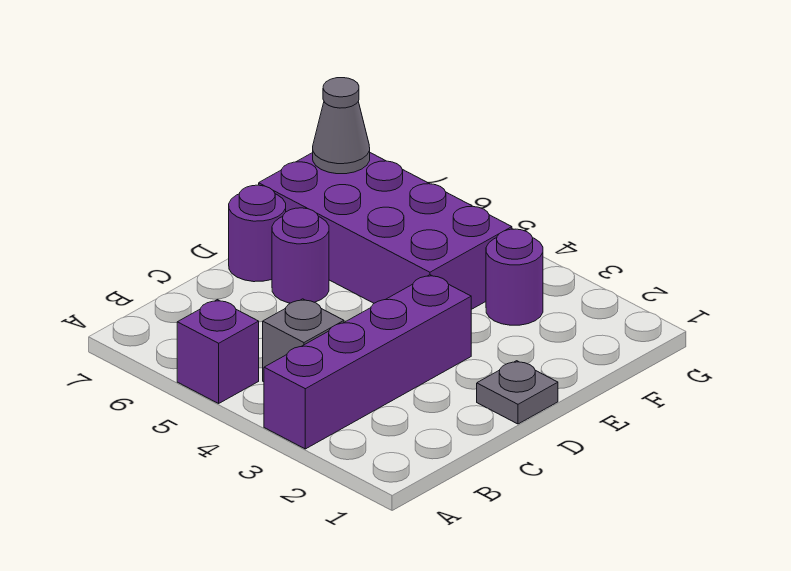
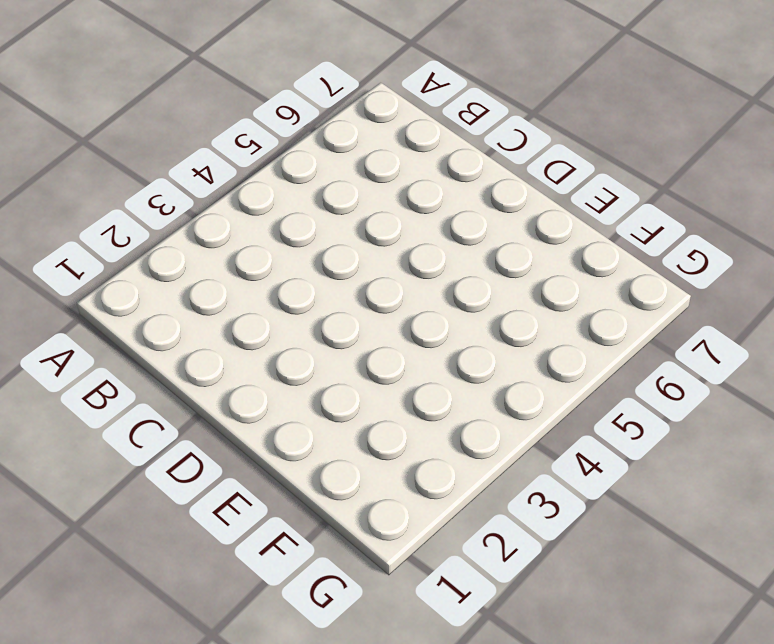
none -> purple 1x4 brick [264,275,471,449]
none -> purple 1x1 brick [177,300,259,403]

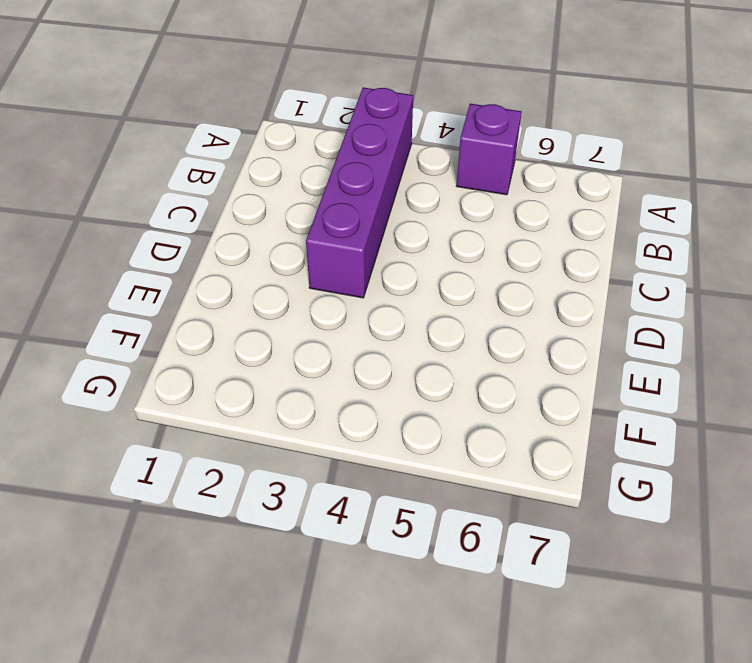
none -> grey 1x1 brick [263,299,344,382]
none -> grey 1x1 plate [477,361,558,424]

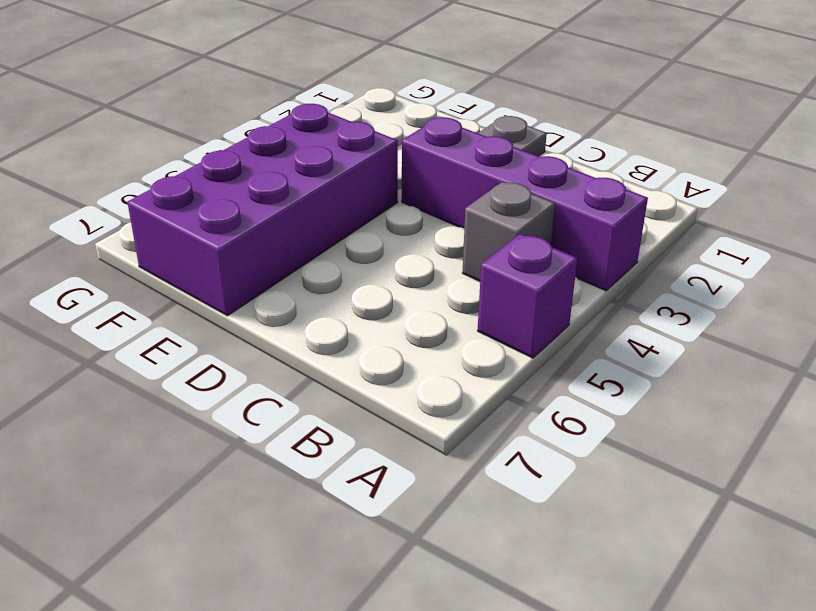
none -> purple 1x1 round brick [272,208,329,303]
none -> purple 1x1 round brick [229,185,286,282]

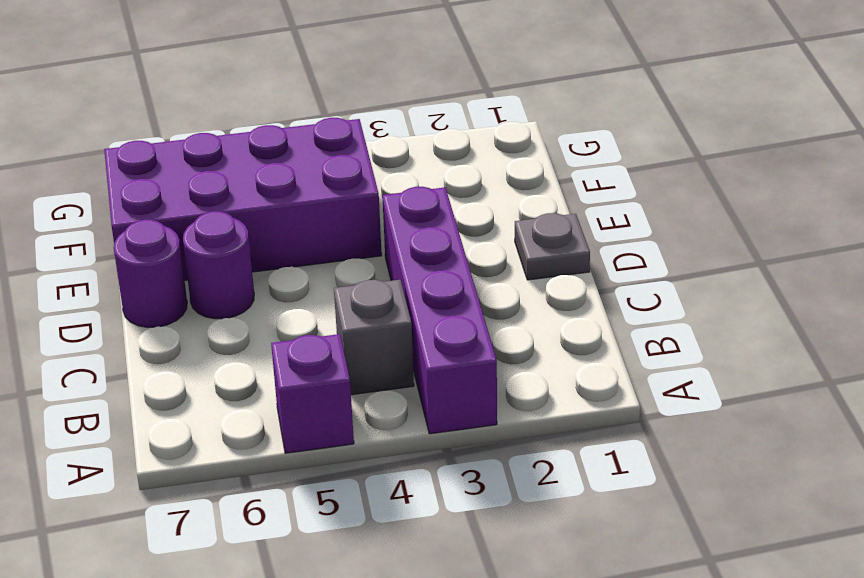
none -> purple 1x1 round brick [486,229,543,325]
none -> grey 1x1 cone [313,78,370,174]

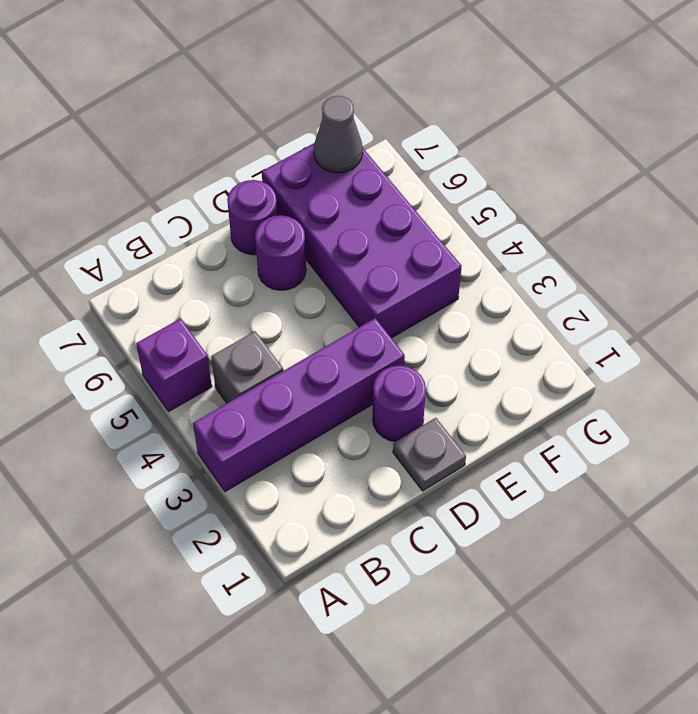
purple 1x1 round brick [373,365,426,442] -> purple 1x1 round brick moved to [486,229,543,325]

